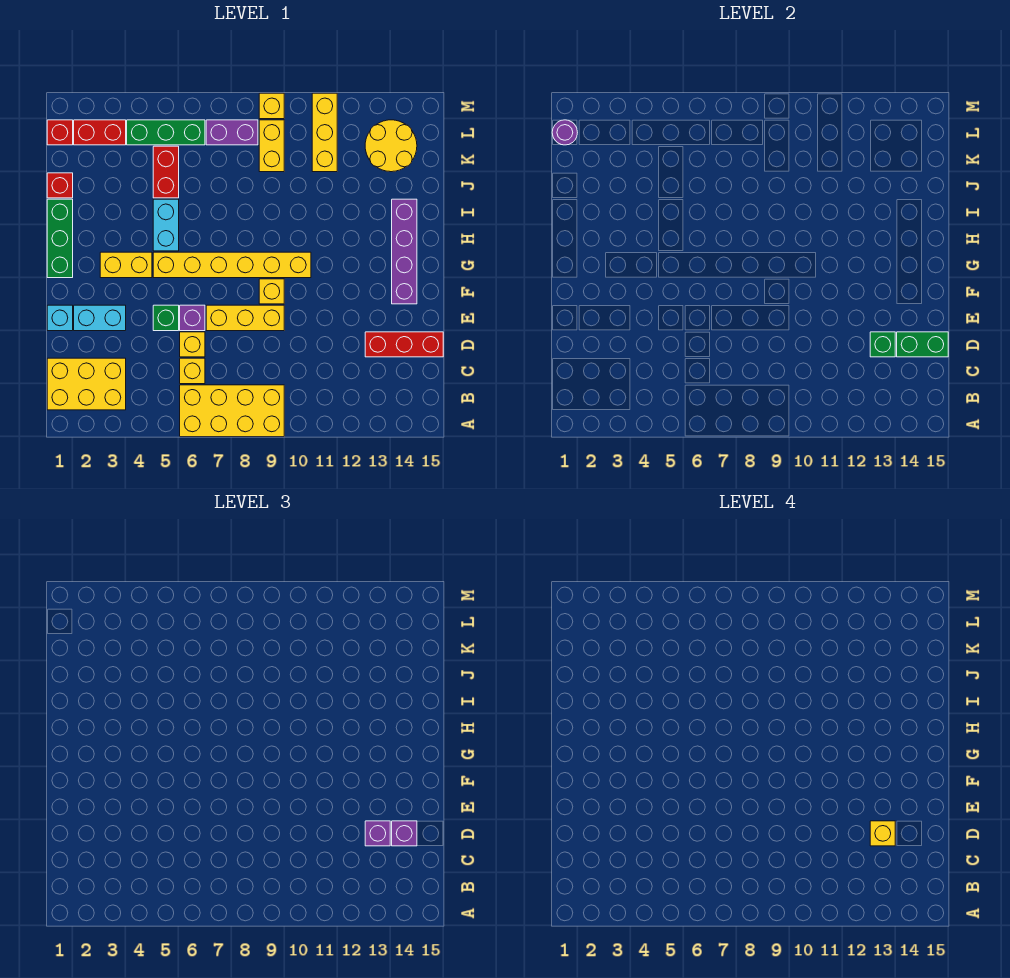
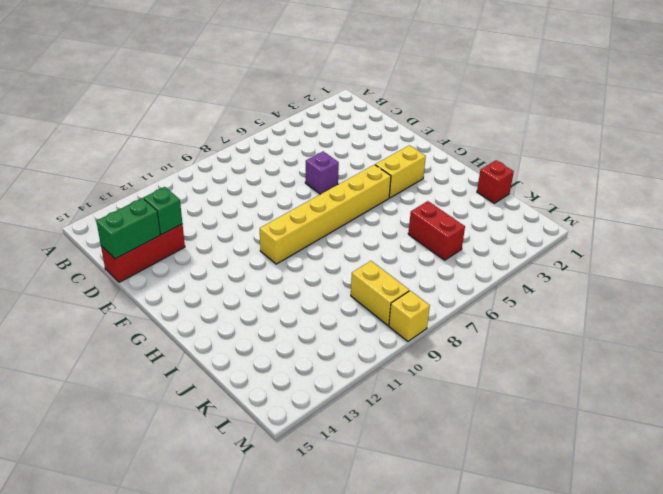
none -> yellow 2x4 brick [180,385,284,437]
none -> yellow 2x3 brick [47,358,126,410]
none -> yellow 1x1 brick [180,358,205,384]
none -> yellow 1x1 brick [180,332,205,357]

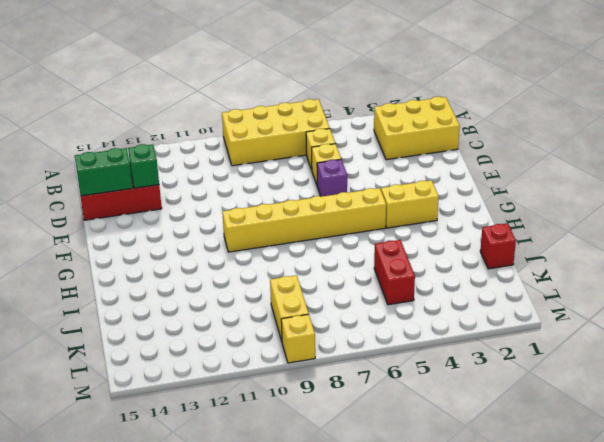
none -> cyan 1x1 brick [47,305,73,331]
none -> cyan 1x2 brick [74,305,126,331]
none -> green 1x1 brick [153,305,179,331]
none -> yellow 1x3 brick [206,305,284,331]

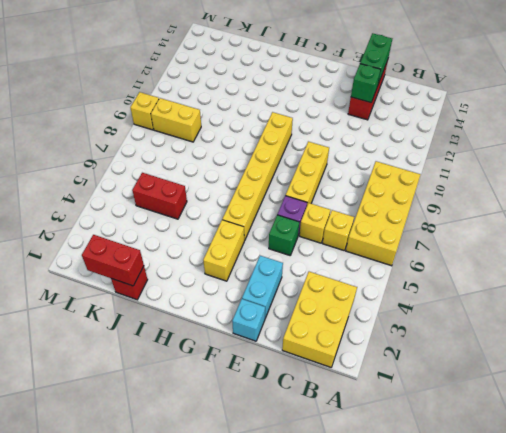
red 1x2 brick [82,235,144,286] -> red 1x2 brick turned to [74,120,126,145]
none -> yellow 1x1 brick [259,279,284,304]
none -> purple 1x4 brick [392,199,417,304]
none -> green 1x3 brick [47,199,73,278]
none -> cyan 1x2 brick [153,199,179,251]

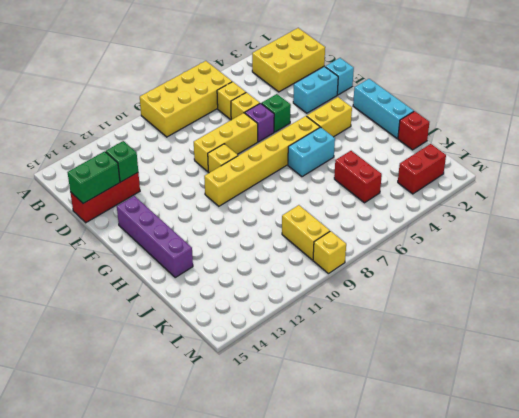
cyan 1x3 brick [353,79,414,138] -> green 1x3 brick [47,199,73,278]
cyan 1x2 brick [288,127,335,177] -> cyan 1x2 brick turned to [153,199,179,251]
none -> yellow 1x3 brick [312,93,337,172]
none -> yellow 2x2 round brick [365,120,417,172]
none -> red 1x1 brick [47,120,73,145]
none -> green 1x3 brick [127,120,205,145]

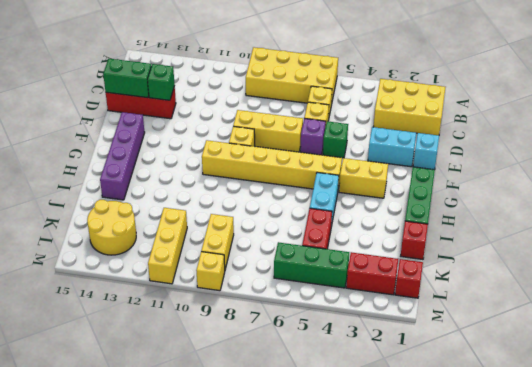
none -> purple 1x2 brick [206,120,258,145]
none -> purple 1x1 round brick [552,120,577,145]
none -> purple 1x1 brick [365,821,390,846]
none -> purple 1x1 brick [392,821,417,846]

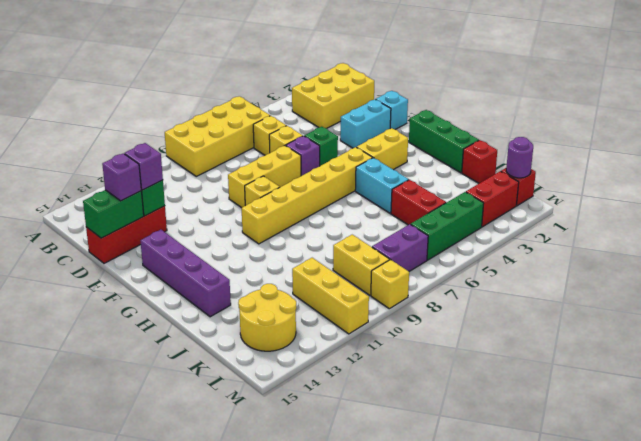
none -> yellow 1x1 brick [870,821,895,846]

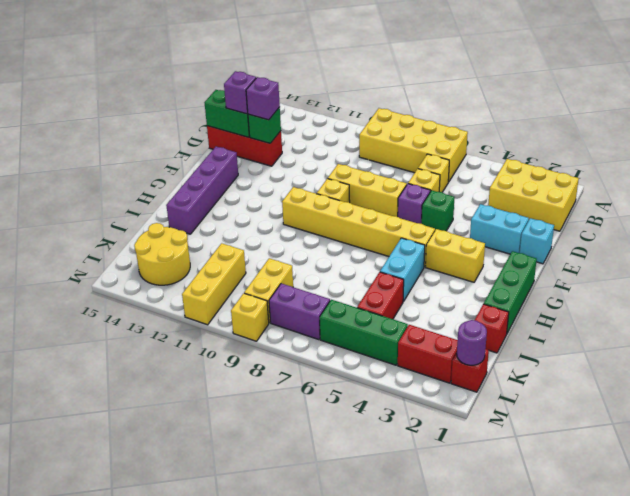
none -> yellow 1x1 brick [870,821,895,846]

